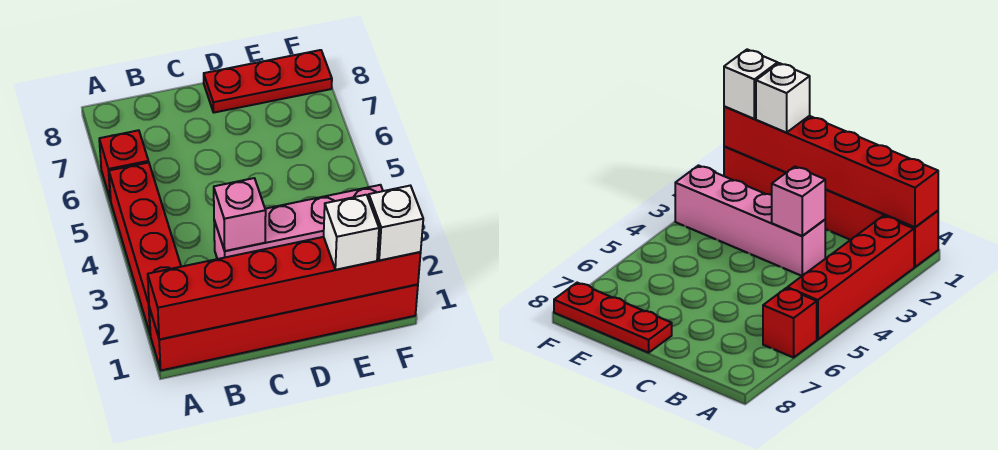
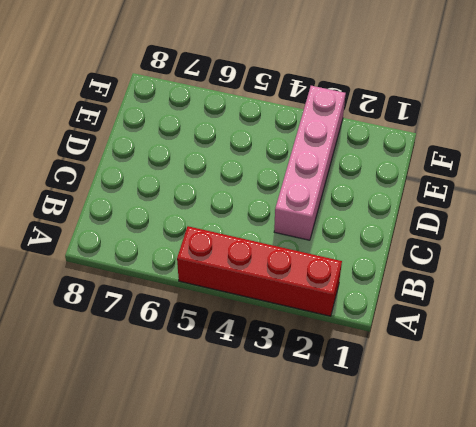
none -> red 1x6 brick [149,284,418,370]
none -> red 1x1 brick [99,130,149,200]

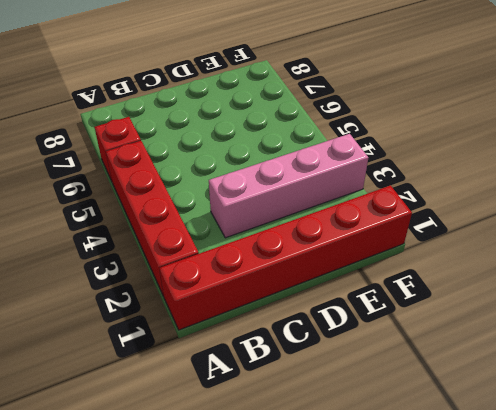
none -> red 1x3 plate [204,50,332,113]
none -> red 1x6 brick [148,237,421,339]

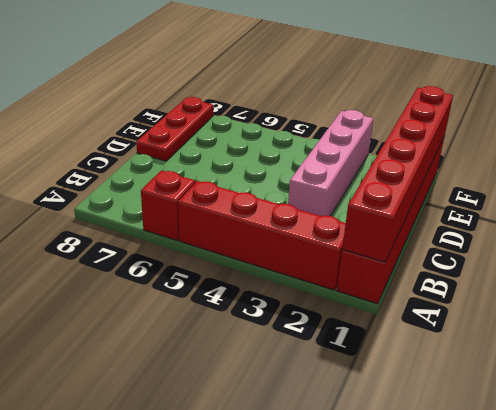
none -> pink 1x1 brick [214,178,266,251]
none -> white 1x1 brick [324,195,379,270]

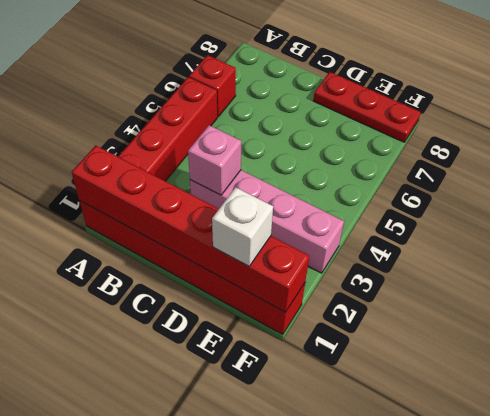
none -> white 1x1 brick [369,186,423,261]

